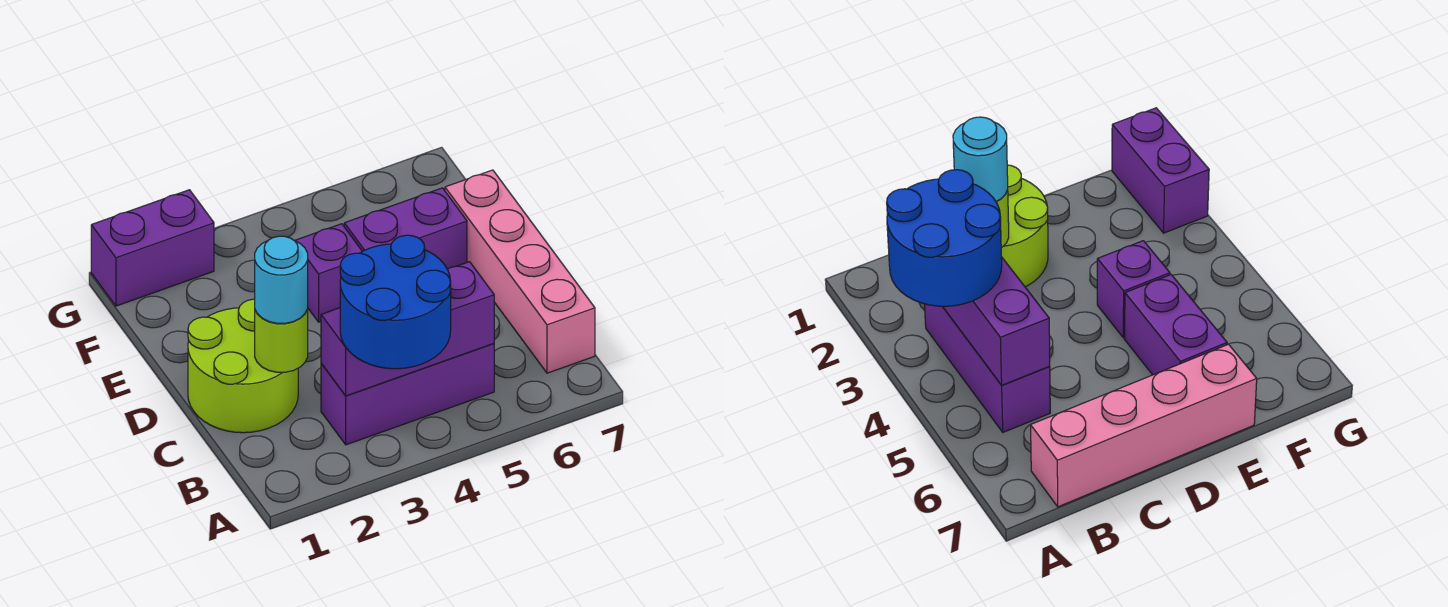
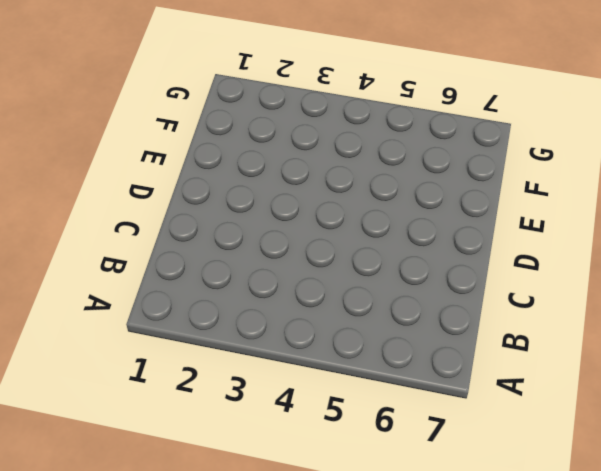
none -> purple 1x3 brick [321,343,494,445]
none -> pink 1x4 brick [445,170,595,373]

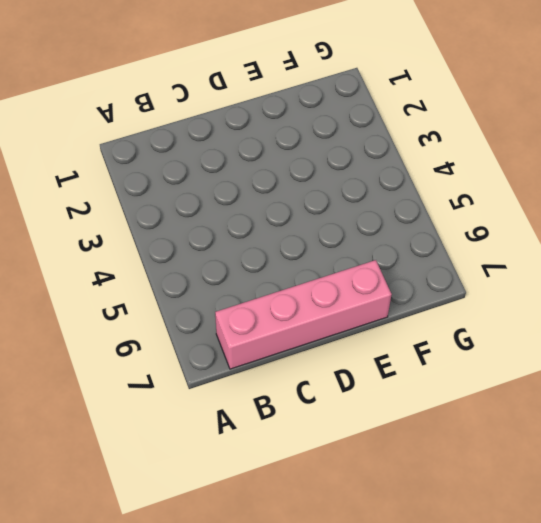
none -> purple 1x3 brick [321,343,494,445]
none -> lime 2x2 round brick [188,299,298,433]

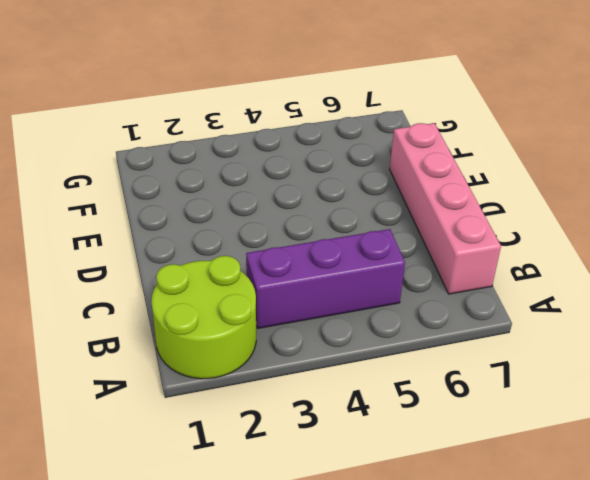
lime 2x2 round brick [151,256,256,379] -> lime 2x2 round brick moved to [188,299,298,433]
none -> purple 1x1 brick [295,224,362,322]
none -> purple 1x2 brick [344,188,467,269]

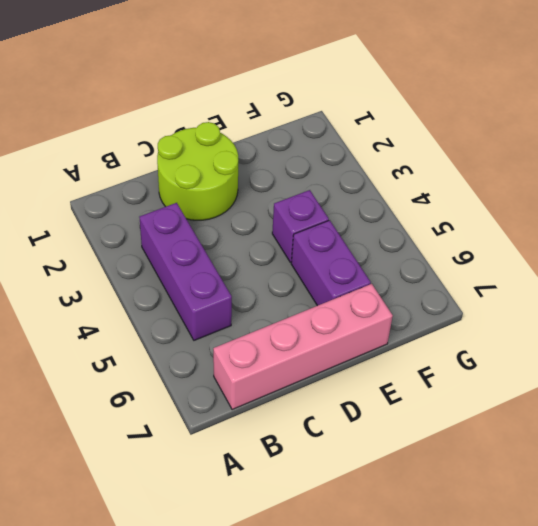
none -> purple 1x2 brick [91,190,214,306]
none -> purple 1x3 brick [321,262,494,396]

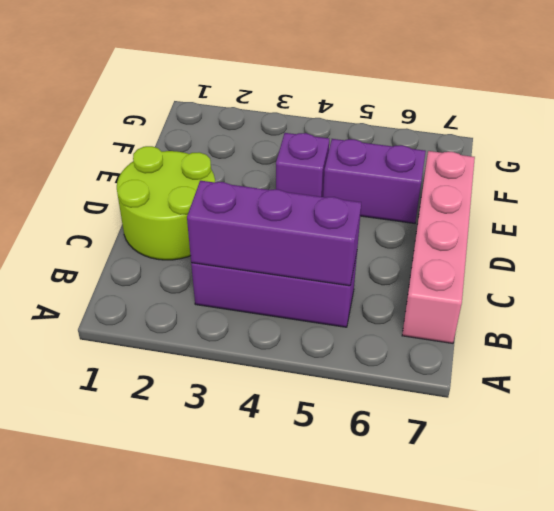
none -> purple 1x2 brick [91,190,214,306]
none -> lime 1x1 round brick [255,309,308,372]

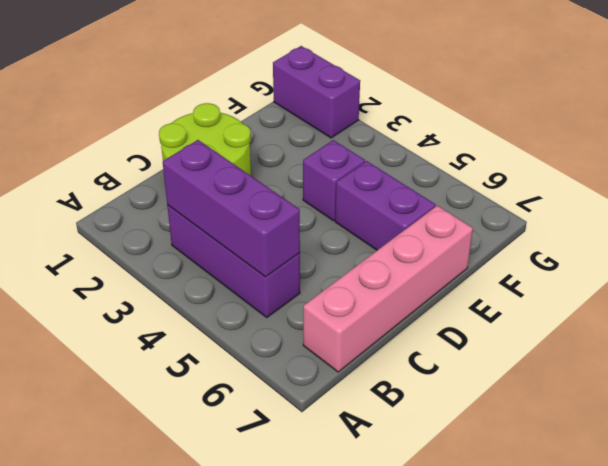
none -> lime 1x1 round brick [255,309,308,372]
none -> blue 2x2 round brick [340,235,451,369]

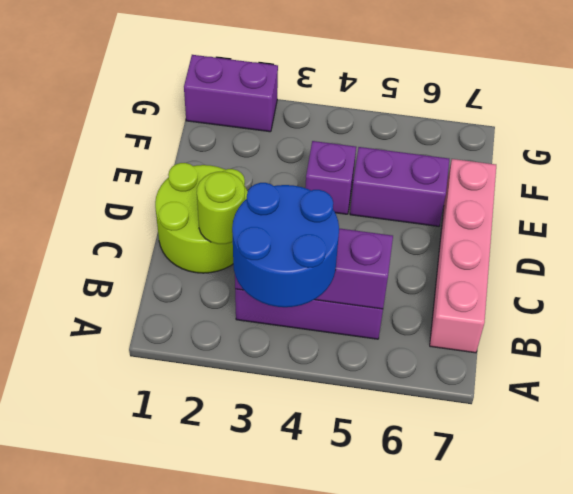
none -> cyan 1x1 round brick [255,236,308,323]

